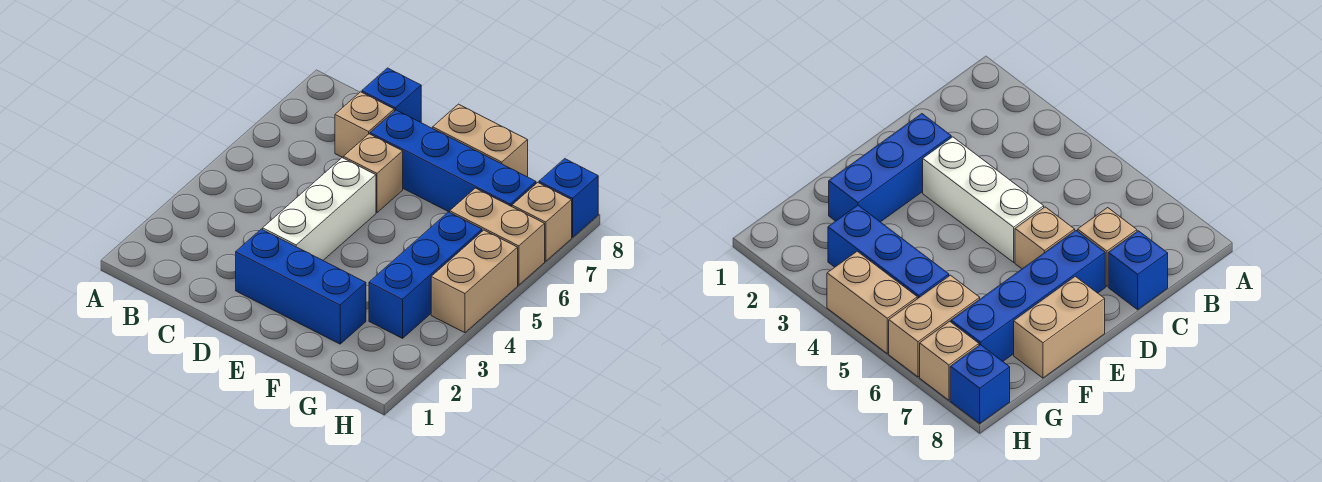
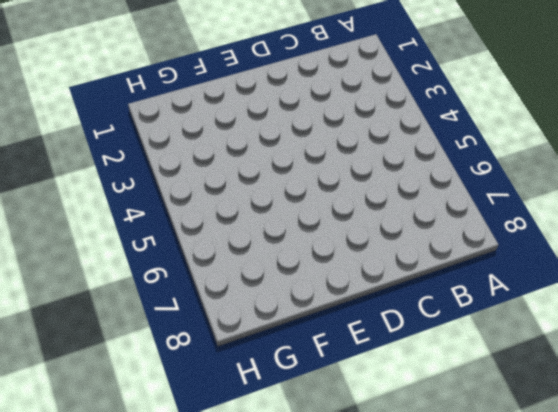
none -> tan 1x1 brick [335,92,394,158]
none -> blue 1x1 brick [362,68,421,122]
none -> blue 1x3 brick [236,229,366,344]

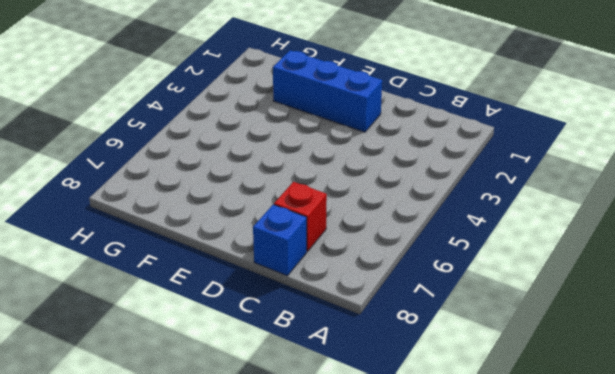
red 1x1 brick [274,182,327,251] -> tan 1x1 brick [335,92,394,158]
none -> white 1x3 brick [263,158,376,260]
none -> tan 1x1 brick [343,134,403,212]
none -> blue 1x4 brick [370,110,536,212]

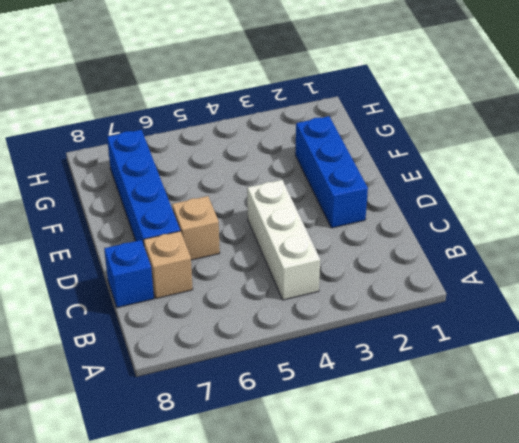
white 1x3 brick [247,180,320,300] -> white 1x3 brick turned to [263,158,376,260]
none -> tan 1x2 brick [433,104,528,177]
none -> blue 1x3 brick [369,212,482,338]
none -> tan 1x2 brick [450,188,545,285]

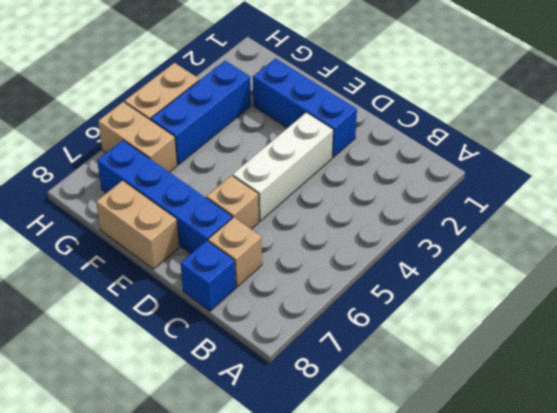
none -> tan 1x1 brick [512,183,572,261]
none -> blue 1x1 brick [539,159,598,237]

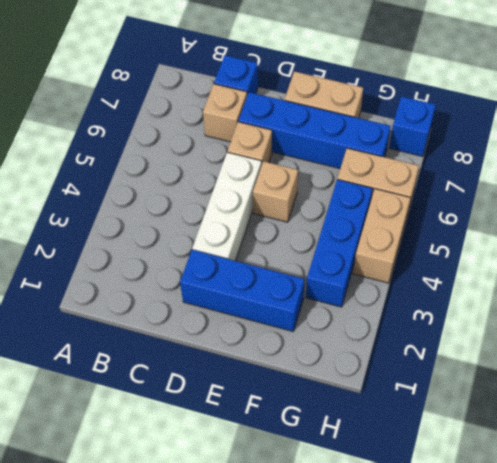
tan 1x1 brick [253,161,298,222] -> tan 1x1 brick moved to [512,183,572,261]

